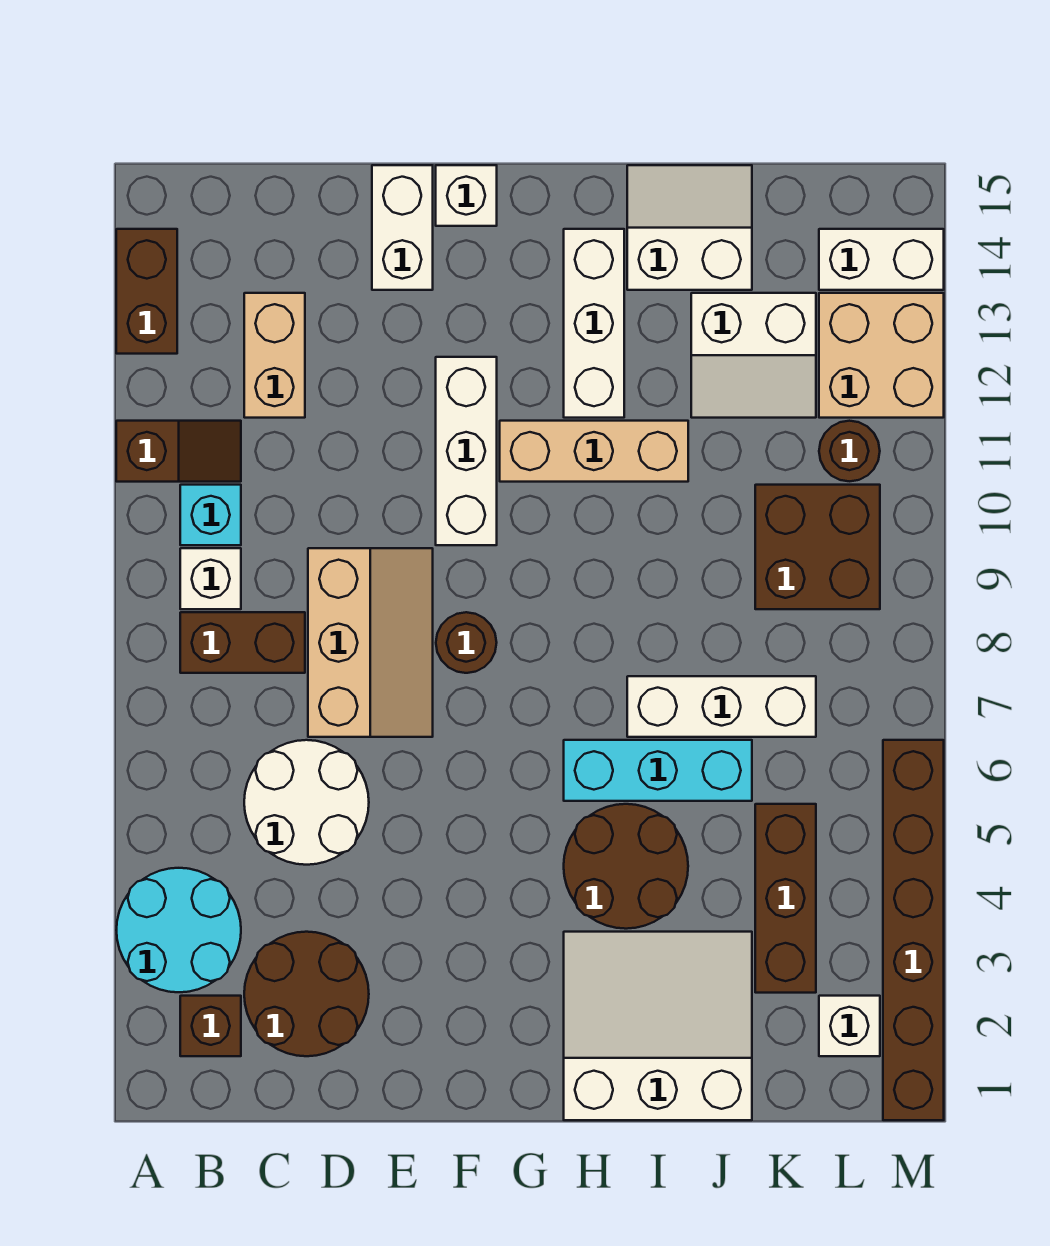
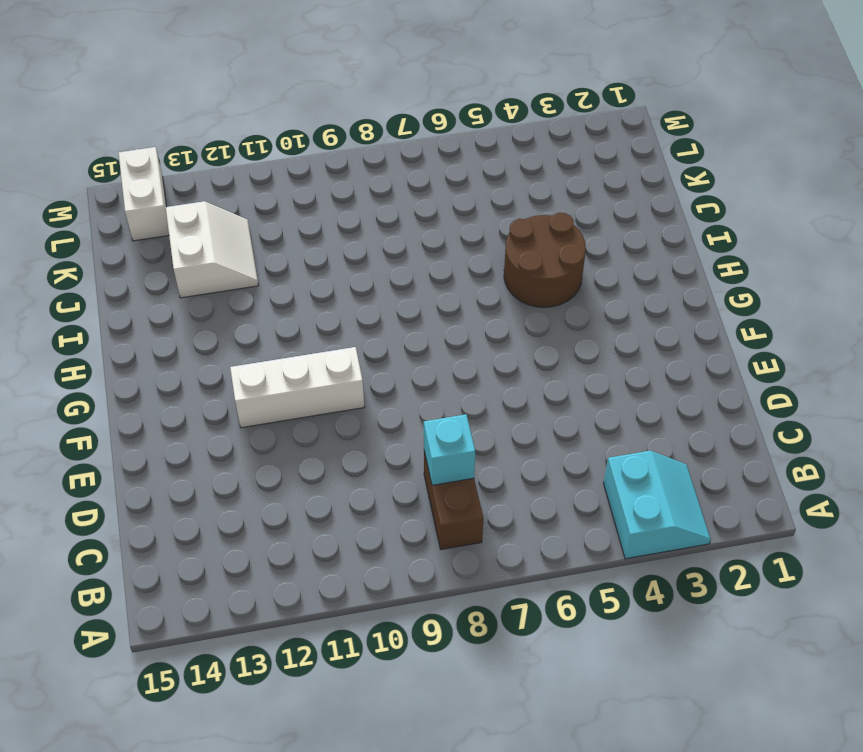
cyan 2x2 slope [603,451,711,559] -> cyan 2x2 round brick [116,868,241,992]
cyan 1x1 brick [424,414,475,485] -> cyan 1x1 brick moved to [180,485,241,545]
none -> brown 1x2 slope [116,421,241,482]
none -> brown 1x2 brick [116,229,177,354]
none -> brown 1x1 brick [180,996,241,1056]
none -> white 1x1 brick [180,548,241,609]

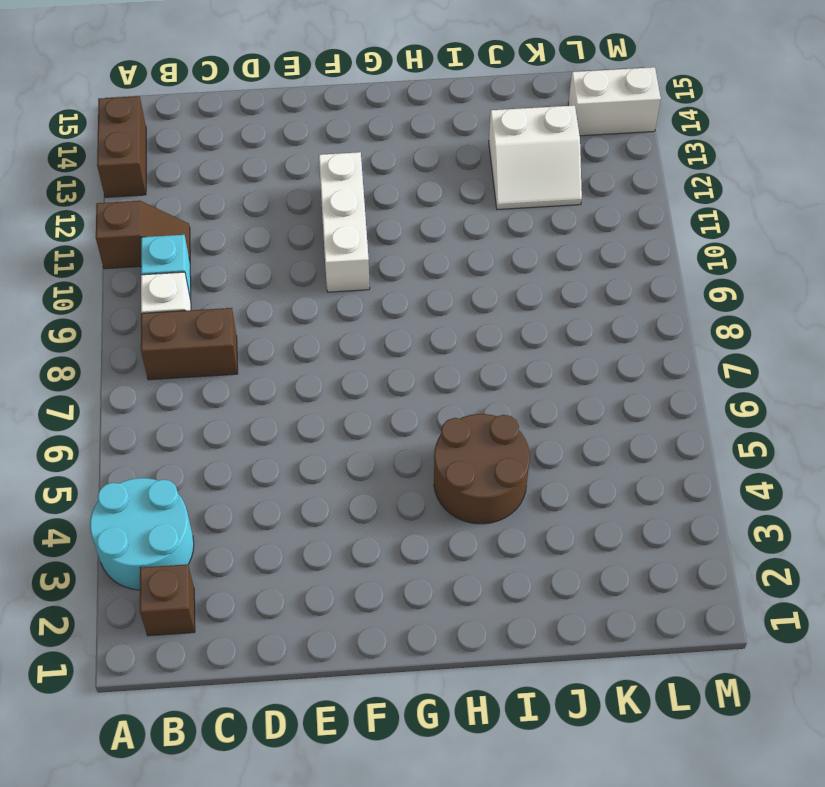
none -> brown 2x2 round brick [244,932,369,1056]
none -> white 2x2 round brick [244,740,369,865]
none -> tan 1x2 brick [244,293,305,418]
none -> tan 2x3 slope [308,548,433,737]

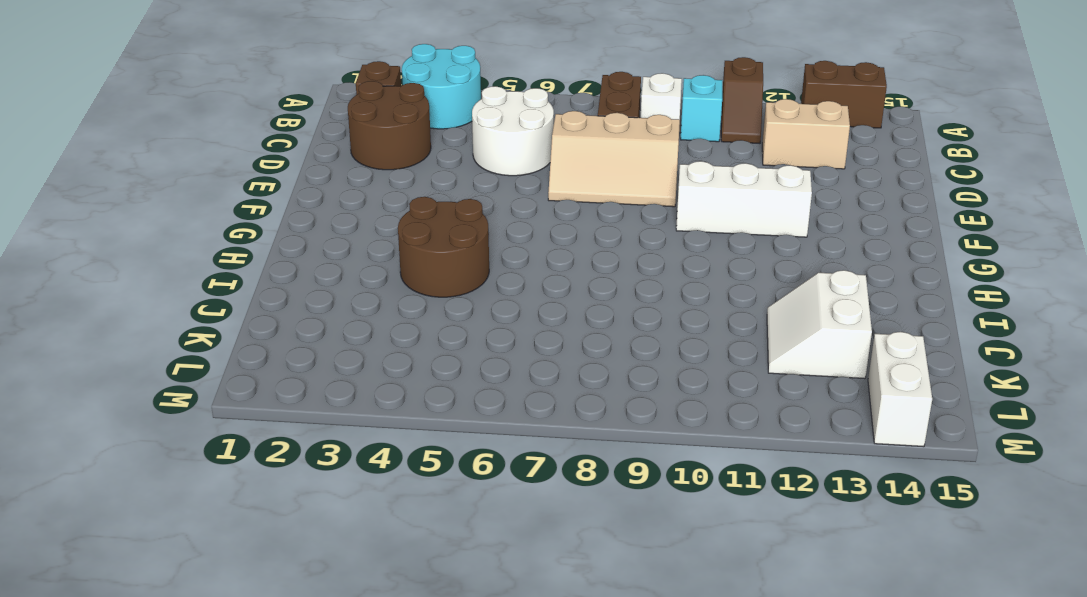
none -> white 1x2 brick [372,165,433,290]
none -> brown 1x1 round brick [436,612,497,673]
none -> white 1x1 brick [436,165,497,226]
none -> tan 1x3 brick [500,421,688,482]

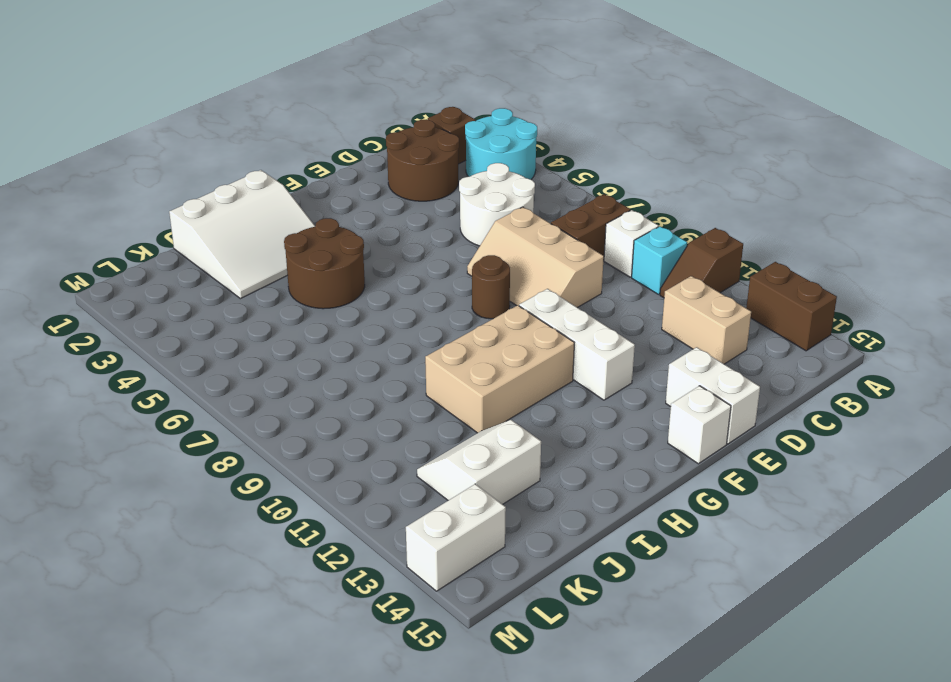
tan 2x3 brick [425,305,574,433] -> tan 1x3 brick [500,421,688,482]
none -> cyan 1x3 brick [564,740,752,801]
none -> white 1x3 brick [564,229,624,418]
none -> white 1x3 brick [627,676,816,737]
none -> white 2x2 slope [627,165,752,290]

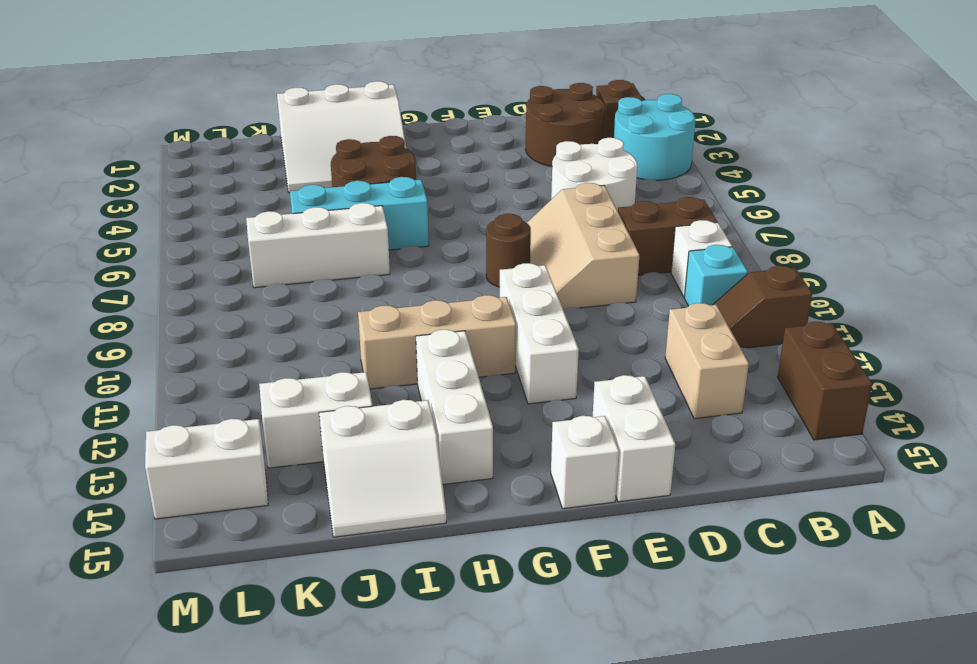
none -> brown 1x3 brick [755,804,816,993]
none -> brown 2x2 brick [755,485,880,609]
none -> white 1x1 brick [819,996,880,1056]
none -> brown 1x1 round brick [819,421,880,481]

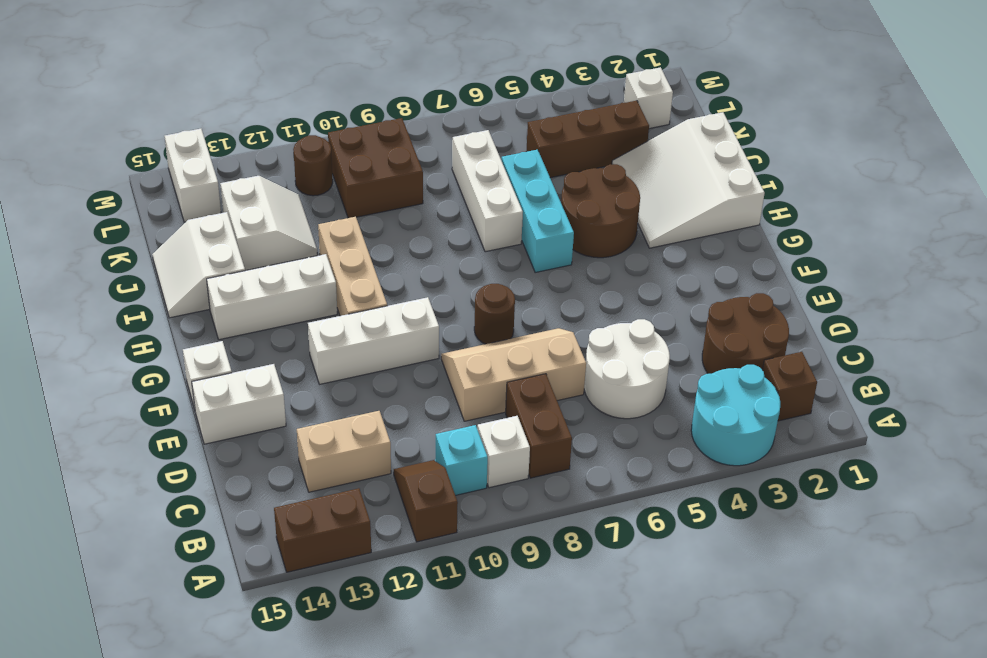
none -> tan 2x2 brick [819,293,944,418]
none -> brown 1x6 brick [883,740,944,1120]

